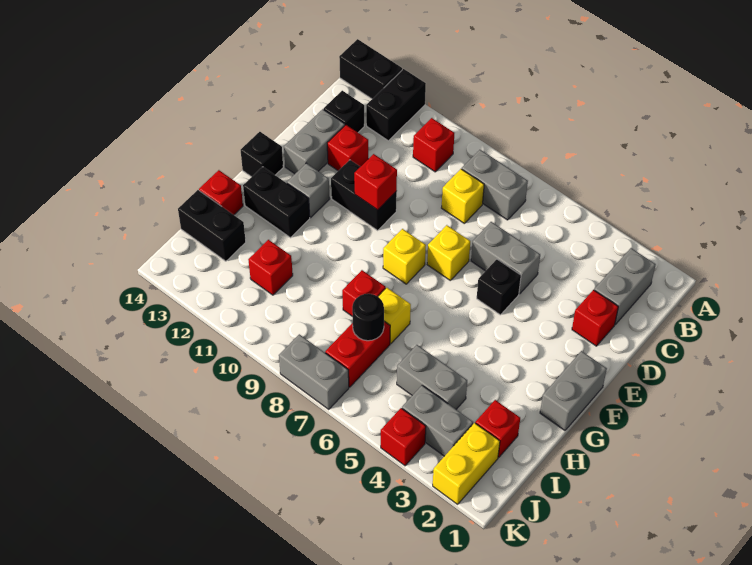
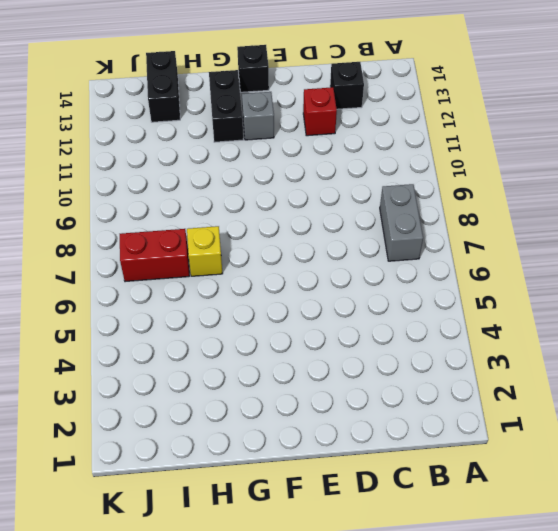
none -> black 1x2 brick [366,69,426,141]
none -> black 1x2 brick [339,39,402,99]
none -> grey 1x2 brick [594,248,656,325]
none -> red 1x1 brick [413,118,454,172]

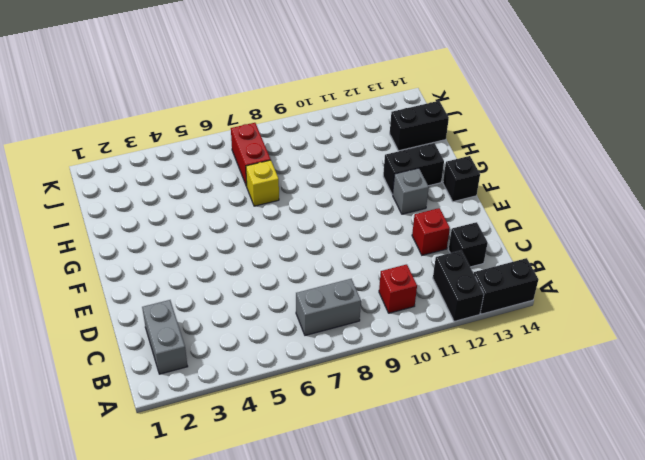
none -> yellow 1x1 brick [442,169,484,224]
none -> red 1x1 brick [572,290,618,346]
none -> grey 1x2 brick [471,222,540,294]
none -> grey 1x2 brick [284,109,345,174]

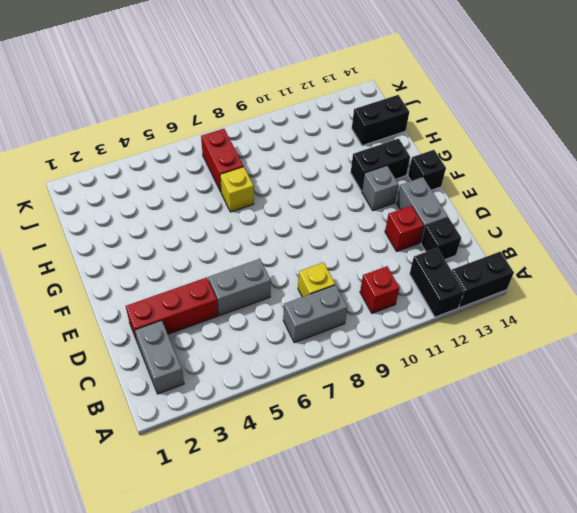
red 1x3 brick [126,277,218,343] -> red 1x1 brick [572,290,618,346]
none -> black 1x1 brick [477,259,521,315]
none -> yellow 1x1 brick [427,225,470,281]
none -> black 1x2 brick [331,160,397,230]
none -> grey 1x2 brick [540,351,607,430]

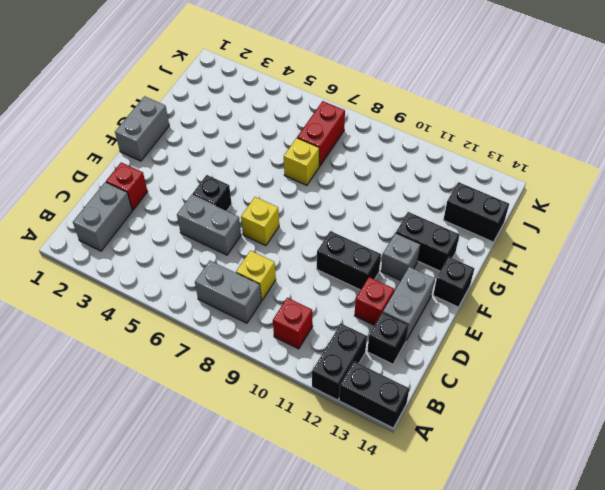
none -> yellow 1x1 brick [383,229,426,284]
none -> red 1x1 brick [342,270,386,317]
none -> red 1x1 brick [199,170,243,215]
none -> red 1x1 brick [475,400,520,458]

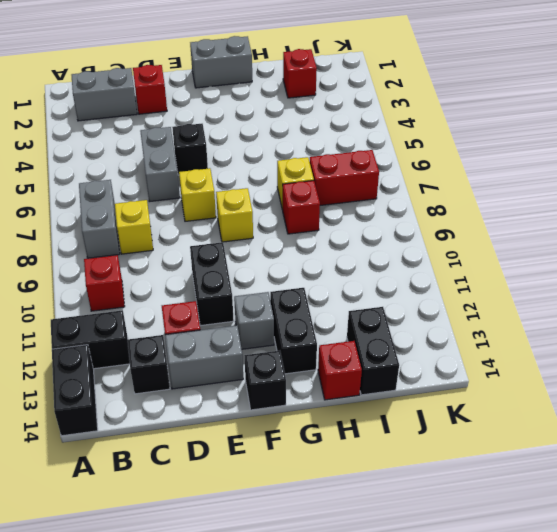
none -> grey 1x2 brick [397,345,467,409]
none -> red 1x1 brick [248,240,293,295]
none -> yellow 1x2 brick [433,423,500,504]
none -> grey 1x2 brick [402,385,473,456]

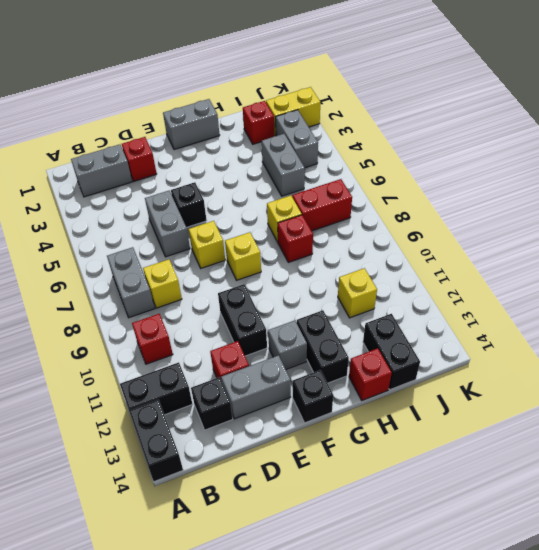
yellow 1x1 brick [338,268,377,318] -> red 1x1 brick [248,240,293,295]
none -> red 1x1 brick [381,408,426,466]
none -> grey 1x2 brick [279,334,349,409]
none -> red 1x1 brick [354,154,397,210]
none -> black 1x1 round brick [352,294,384,341]

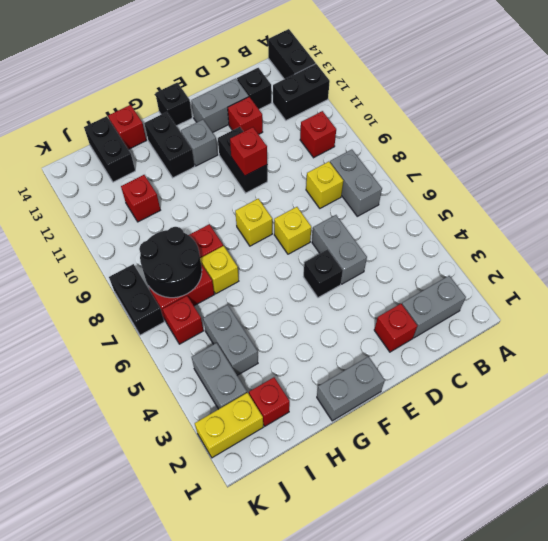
black 2x2 round brick [139,227,202,298] -> black 1x1 round brick [352,294,384,341]
red 1x1 brick [163,296,204,344] -> red 1x1 brick moved to [381,408,426,466]
black 1x2 brick [109,264,164,335] -> grey 1x2 brick [279,334,349,409]

